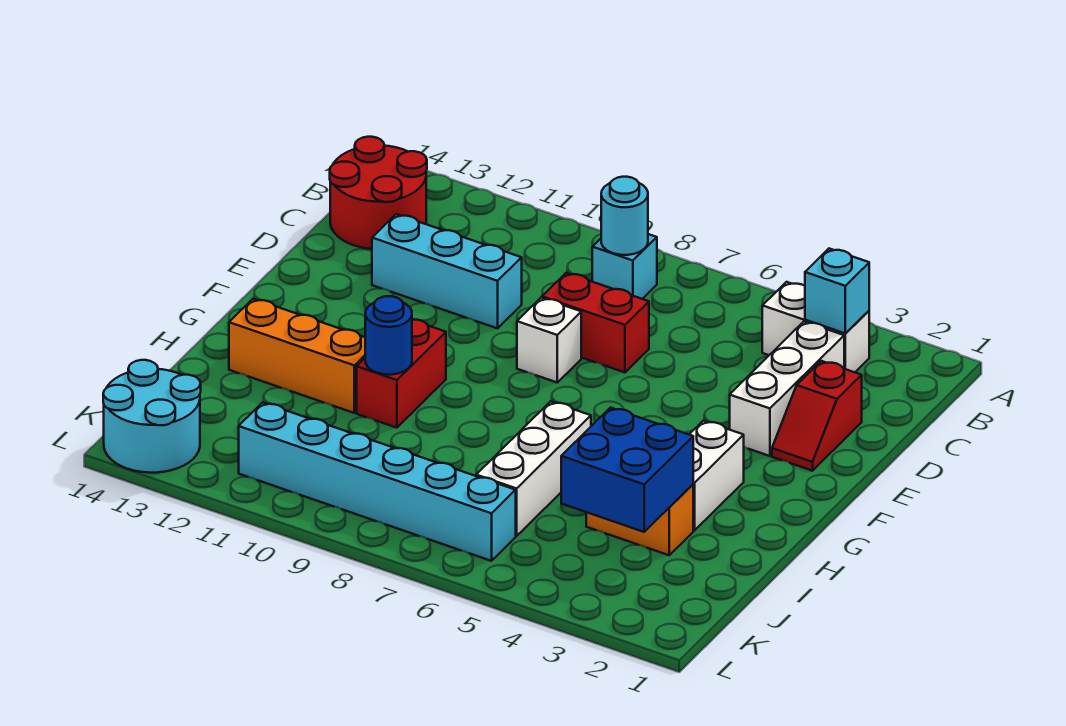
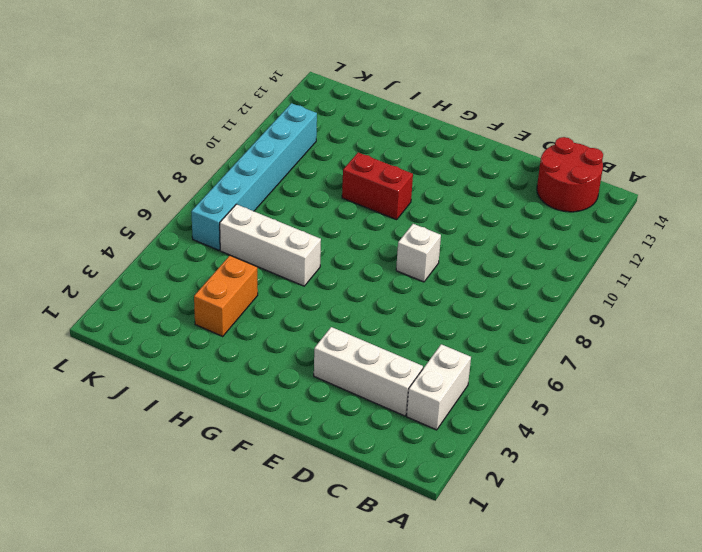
none -> cyan 1x1 brick [592,234,657,299]
none -> red 1x2 slope [772,361,862,471]
none -> red 1x2 brick [542,273,649,372]

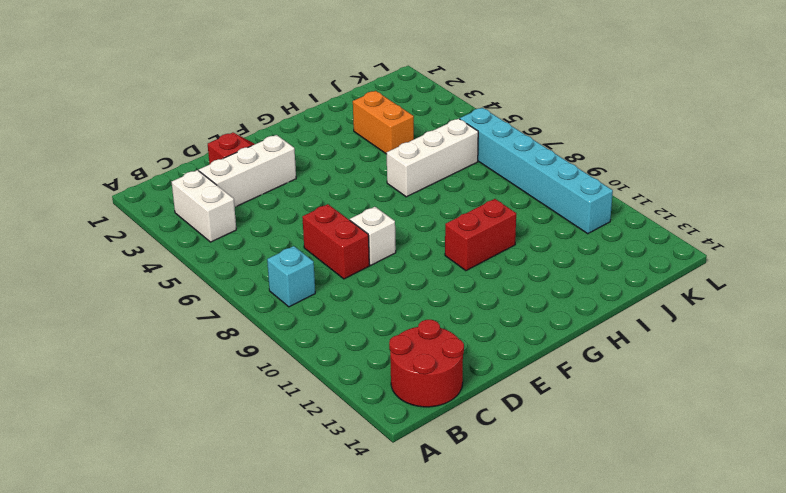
none -> cyan 1x3 brick [372,214,522,328]
none -> white 1x2 brick [689,421,744,531]
none -> orange 1x3 brick [229,299,365,413]

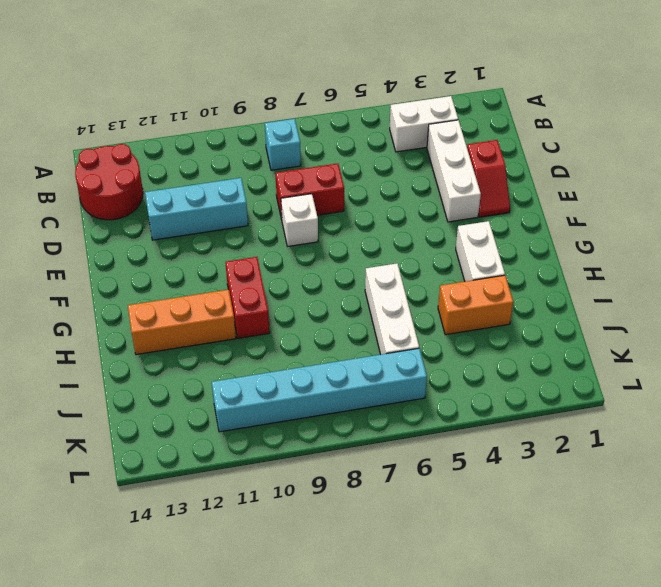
none -> cyan 2x2 round brick [103,360,201,473]
none -> cyan 1x1 brick [805,249,869,334]
none -> cyan 1x1 round brick [601,177,648,255]

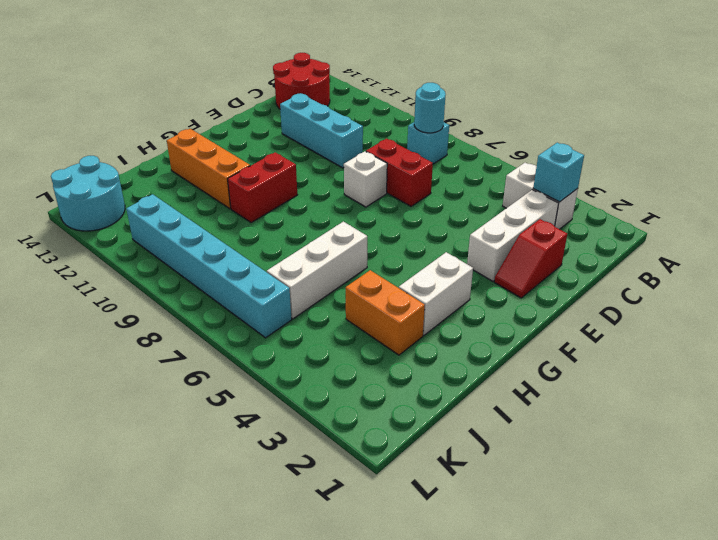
none -> blue 1x1 round brick [365,296,412,375]
none -> blue 2x2 brick [561,408,693,532]

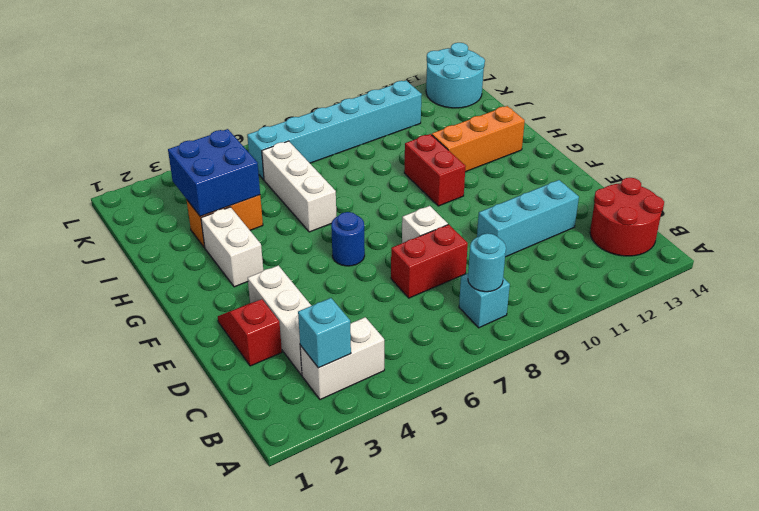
blue 1x1 round brick [331,212,365,266] -> blue 1x1 round brick moved to [365,296,412,375]

